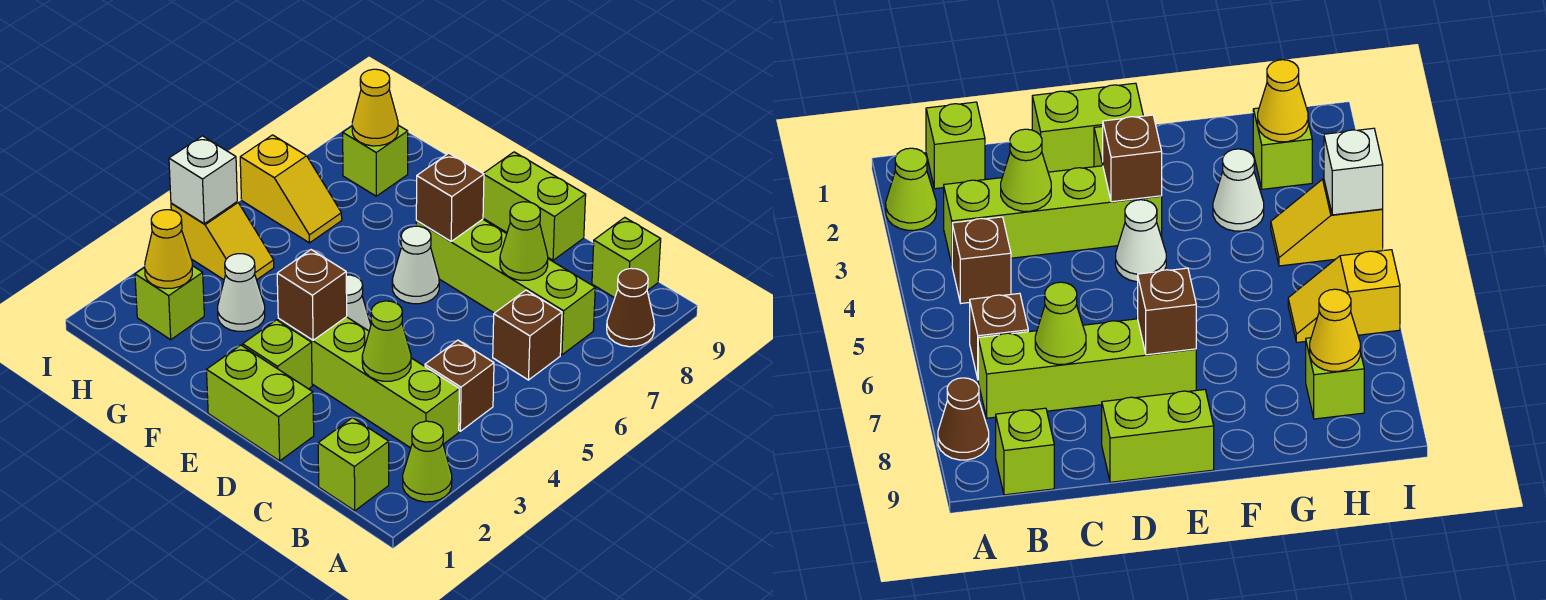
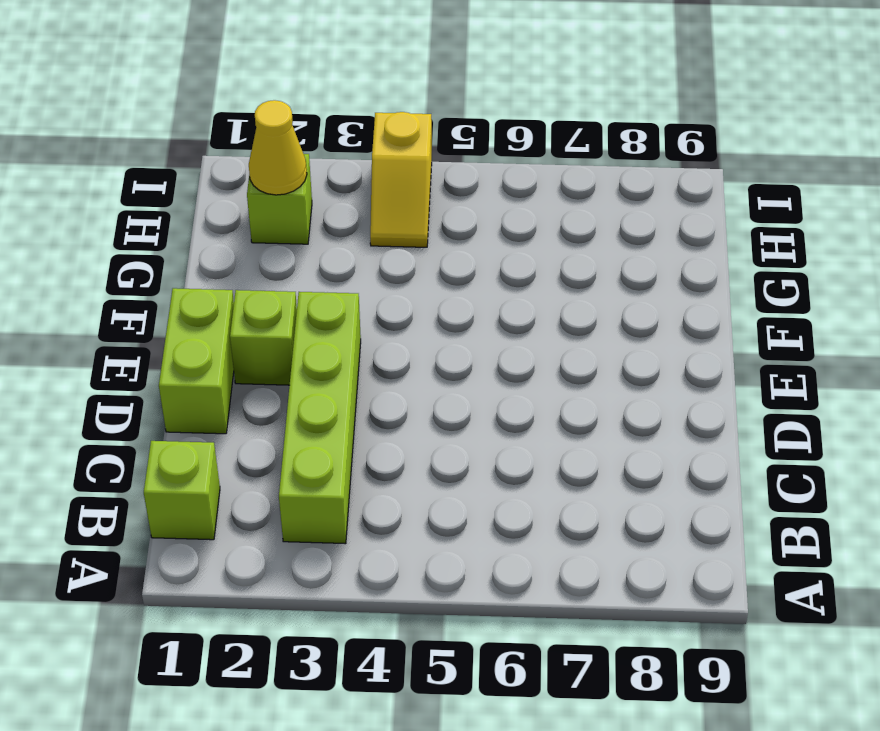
none -> lime 1x1 cone [403,421,452,502]
none -> brown 1x1 cone [607,268,654,347]
none -> brown 1x1 brick [425,340,494,431]

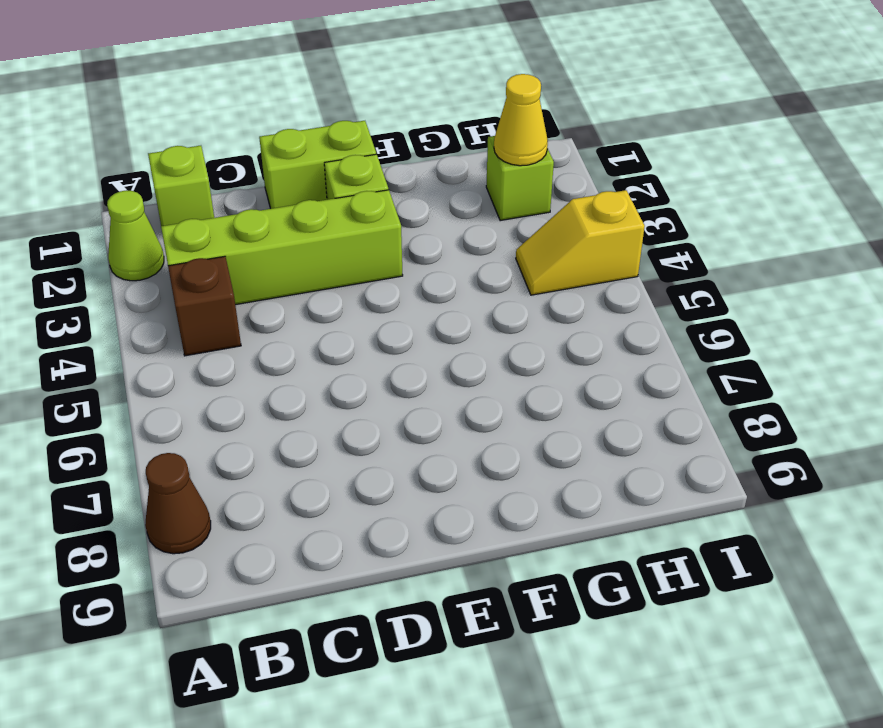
none -> brown 1x1 brick [493,290,562,380]
none -> lime 1x4 brick [416,219,595,355]
none -> lime 1x1 brick [592,217,661,298]

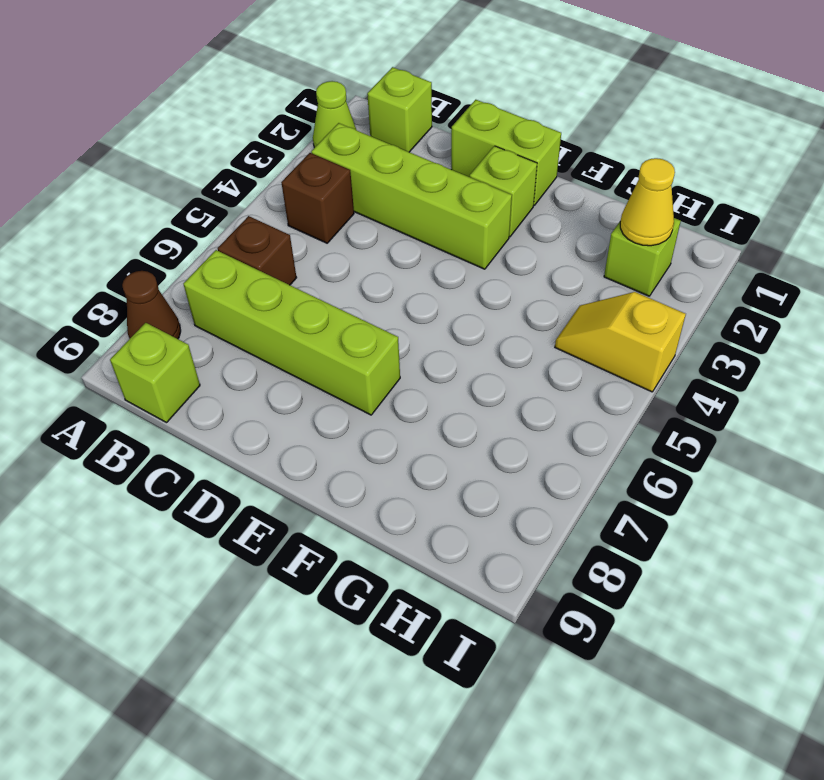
none -> lime 1x2 brick [483,152,586,260]
none -> white 1x1 cone [346,275,371,331]
none -> white 1x1 cone [392,226,439,304]

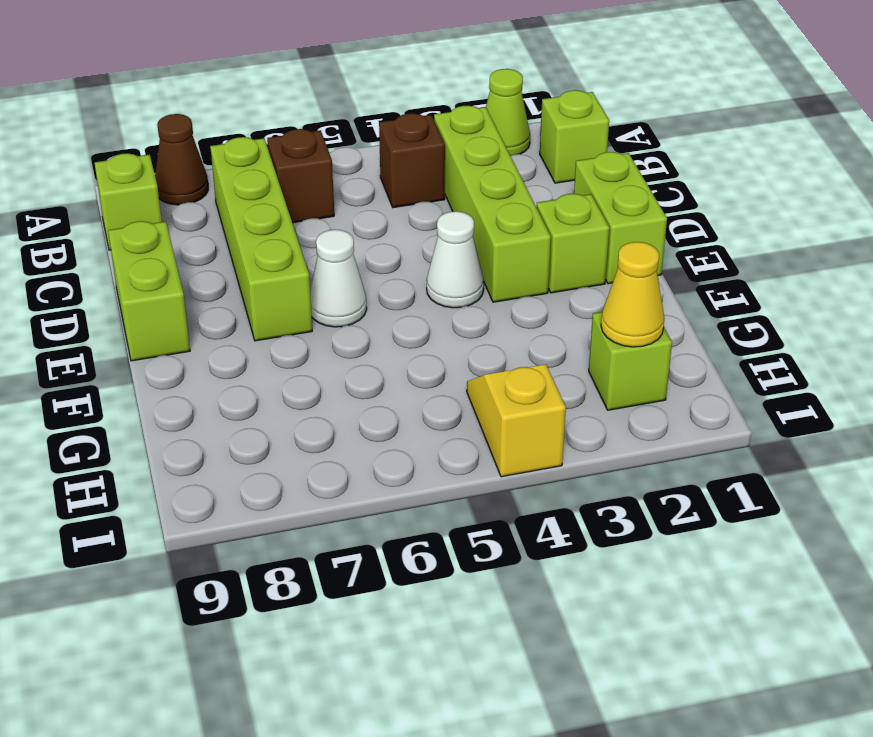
none -> white 1x1 cone [218,254,265,331]
none -> yellow 1x2 slope [240,135,342,243]
none -> lime 1x1 brick [343,125,408,196]

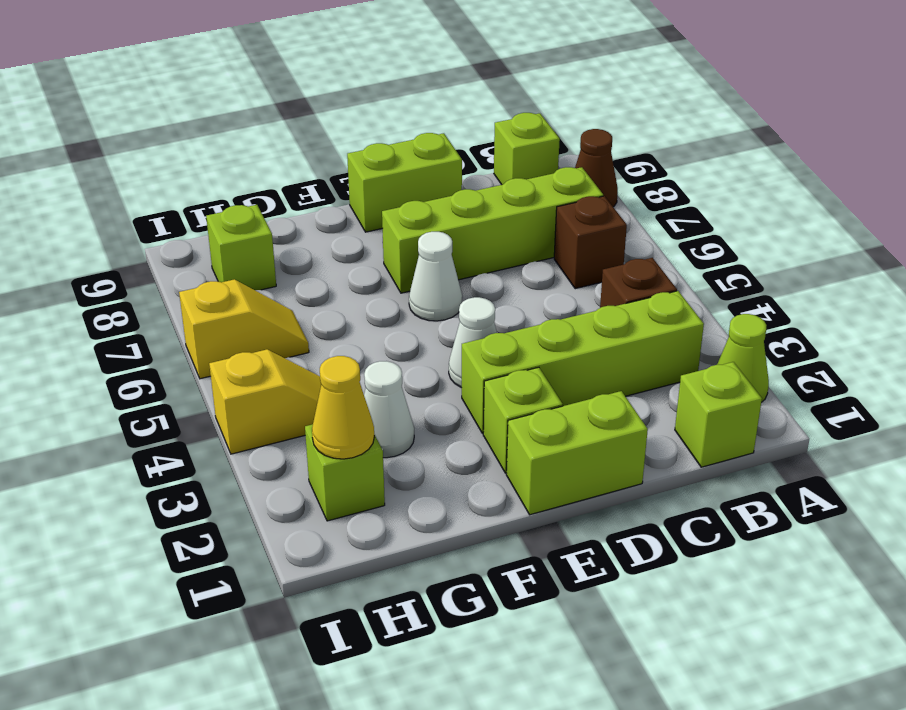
none -> lime 1x1 cone [362,301,411,381]
none -> lime 1x1 cone [500,202,548,280]
none -> brown 1x1 brick [277,250,347,340]

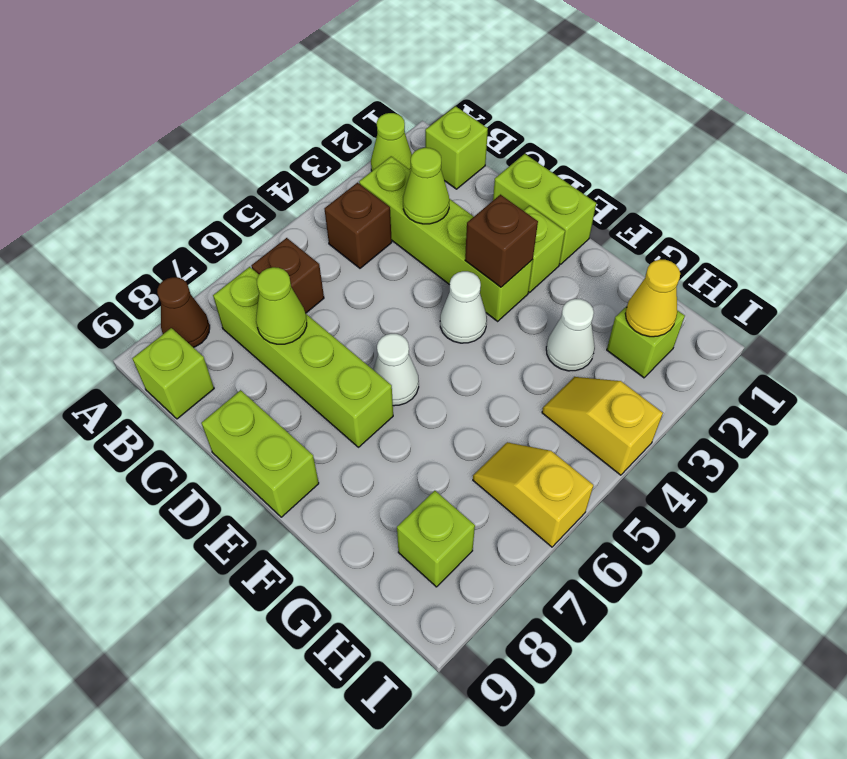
none -> brown 1x1 brick [416,153,484,241]
none -> yellow 1x1 cone [352,69,398,146]
none -> white 1x1 brick [169,136,237,224]

